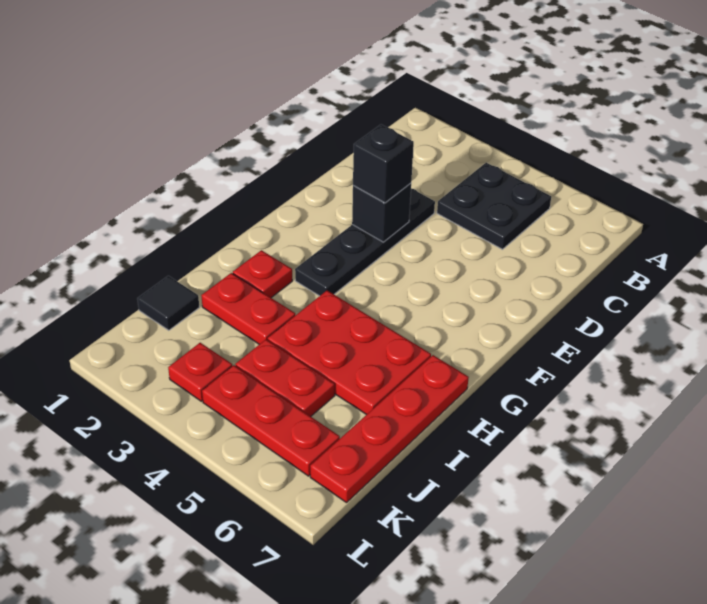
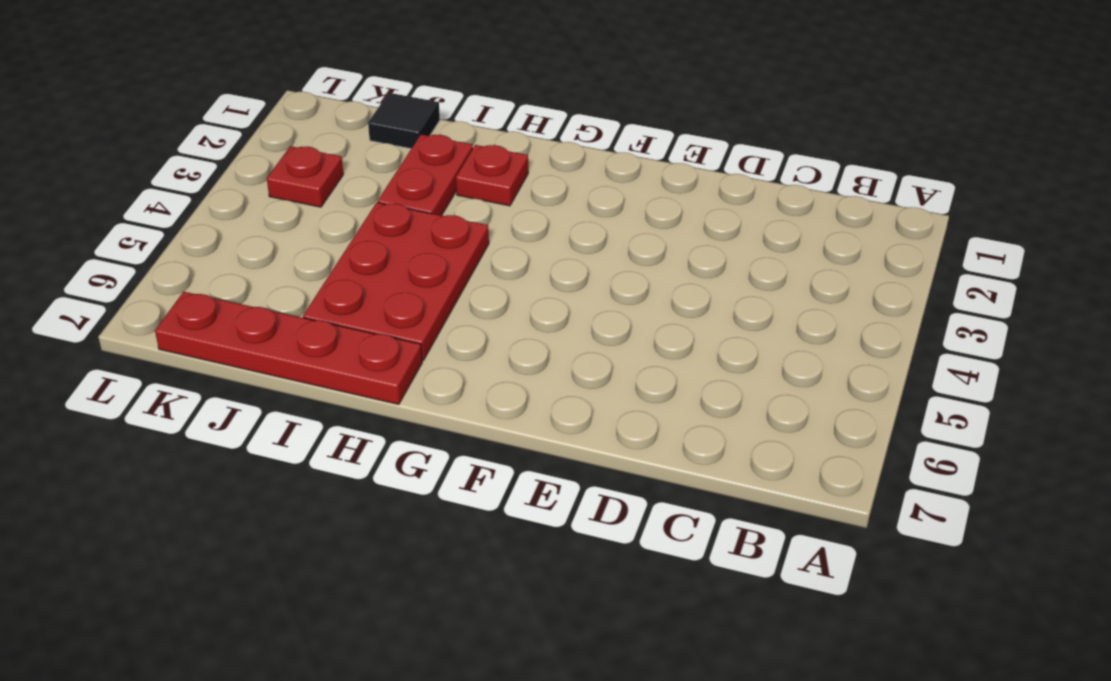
none -> black 2x2 plate [437,162,551,249]
none -> black 1x4 plate [295,188,435,296]
none -> red 1x2 plate [235,339,335,416]

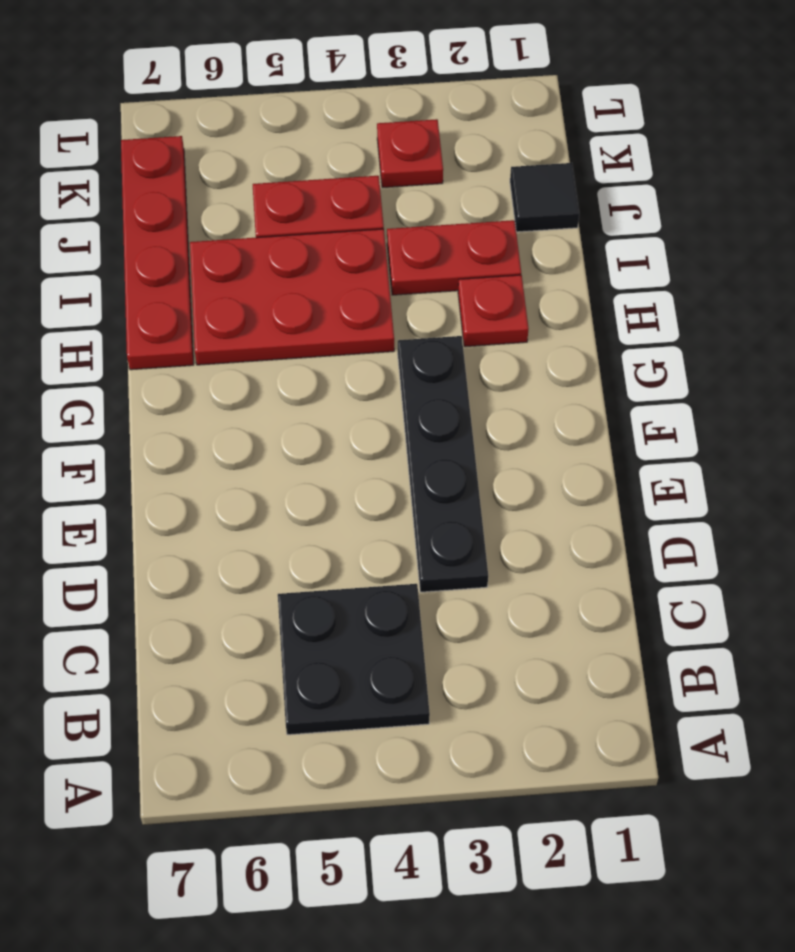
none -> red 1x3 plate [202,365,340,476]
none -> black 1x1 brick [352,183,411,242]
none -> black 1x1 brick [353,125,414,203]

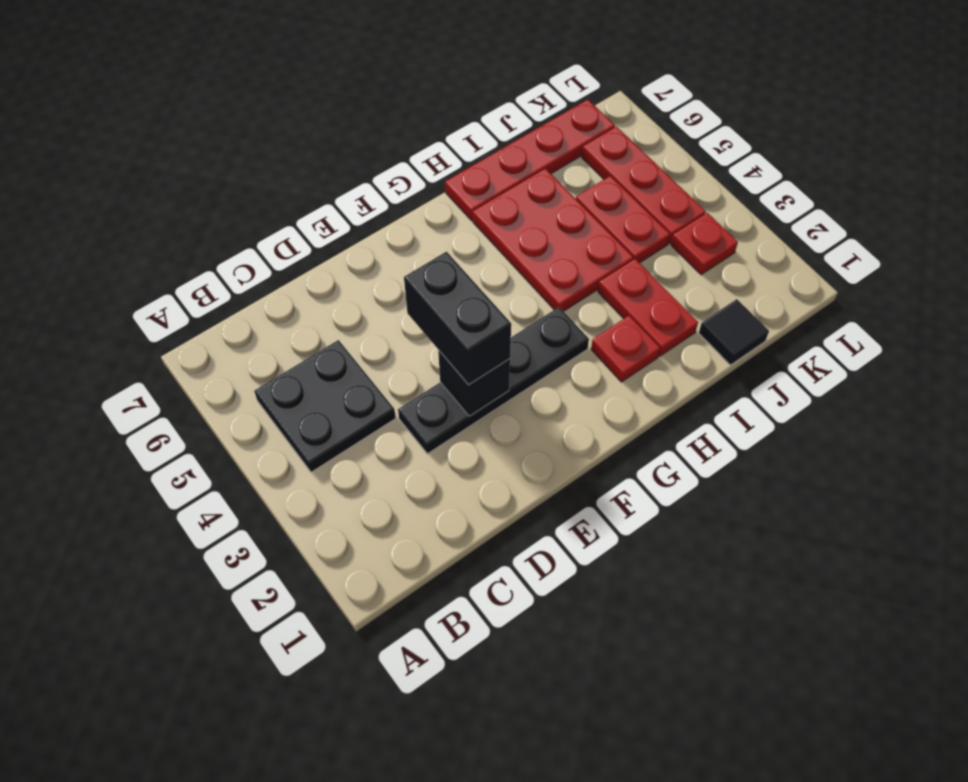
black 1x2 brick [404,252,511,385] -> black 1x1 brick [353,125,414,203]

